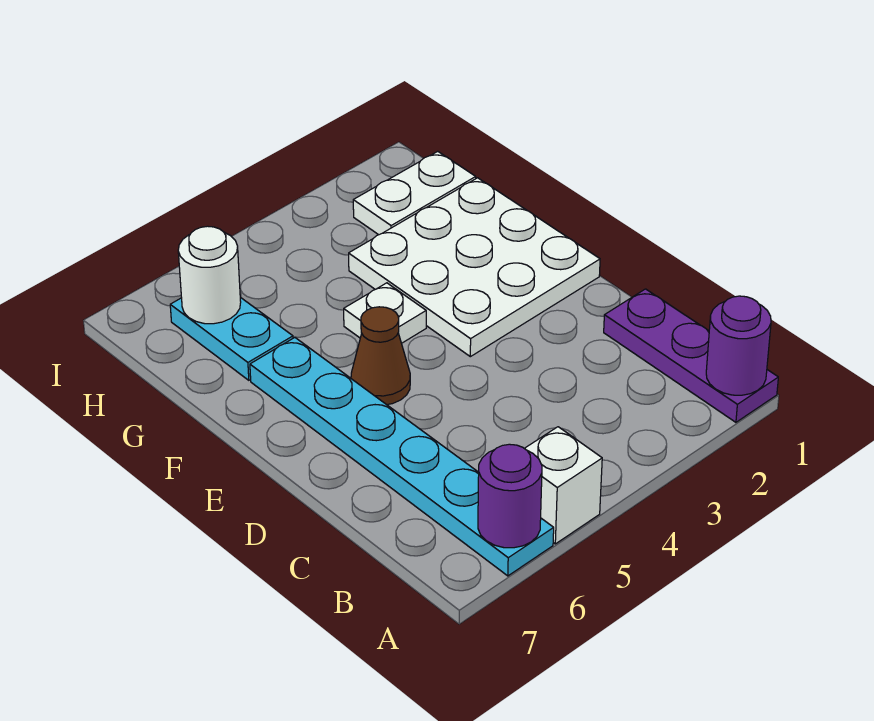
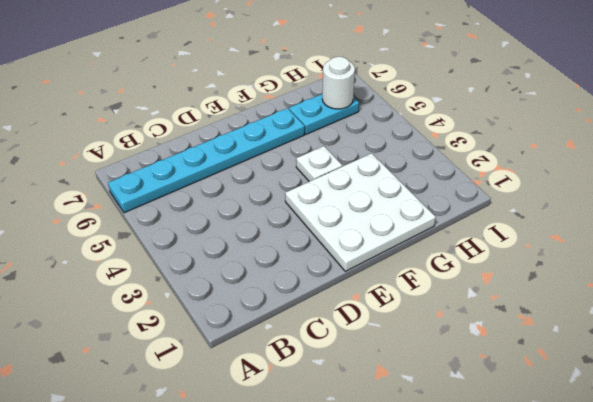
none -> purple 1x3 plate [604,289,778,422]
none -> white 1x1 brick [524,427,602,544]

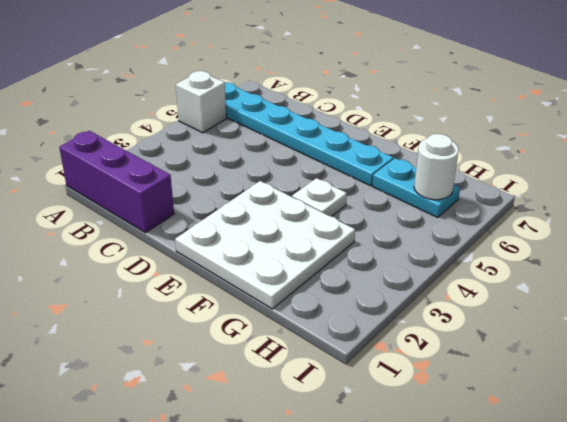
purple 1x3 brick [59,131,174,233] -> purple 1x3 plate [604,289,778,422]
none -> brown 1x1 cone [351,307,410,405]
none -> white 1x2 plate [353,151,476,235]

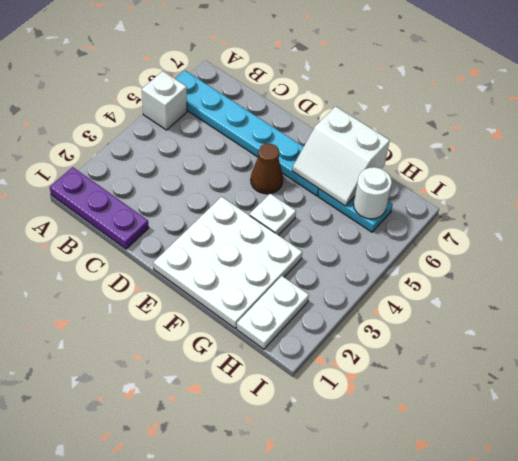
white 2x2 slope [292,106,390,206] -> none
none -> purple 1x1 round brick [706,296,771,395]
none -> purple 1x1 round brick [478,444,542,548]

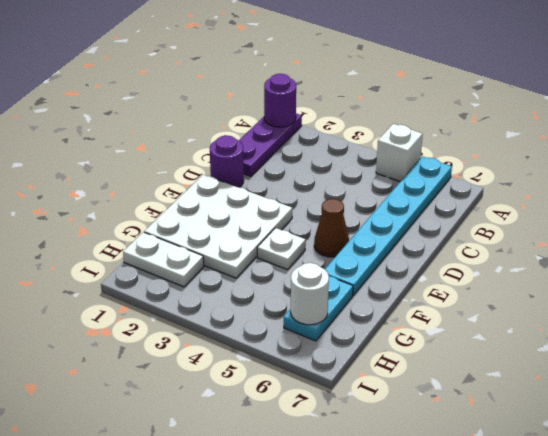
purple 1x1 round brick [210,135,244,187] -> purple 1x1 round brick moved to [478,444,542,548]

